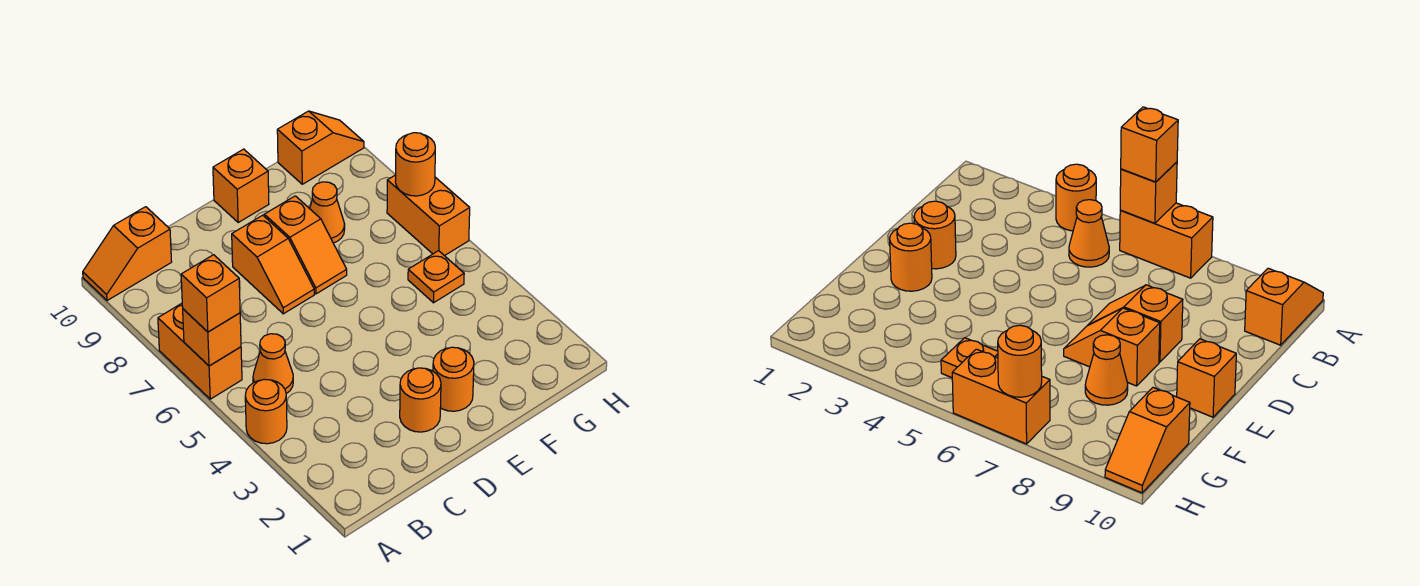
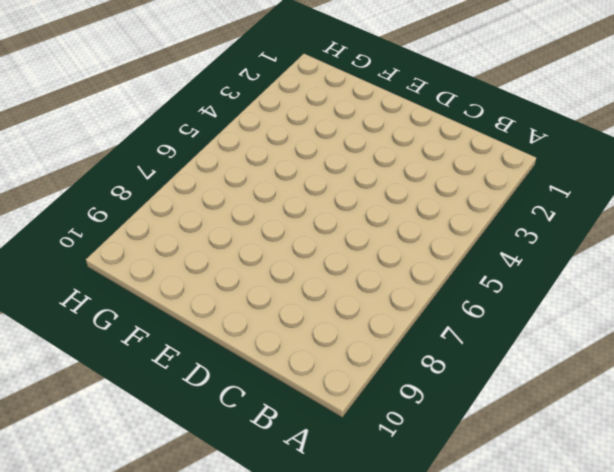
none -> orange 1x1 round brick [245,379,287,444]
none -> orange 1x2 brick [158,303,242,399]
none -> orange 1x2 slope [83,207,172,301]

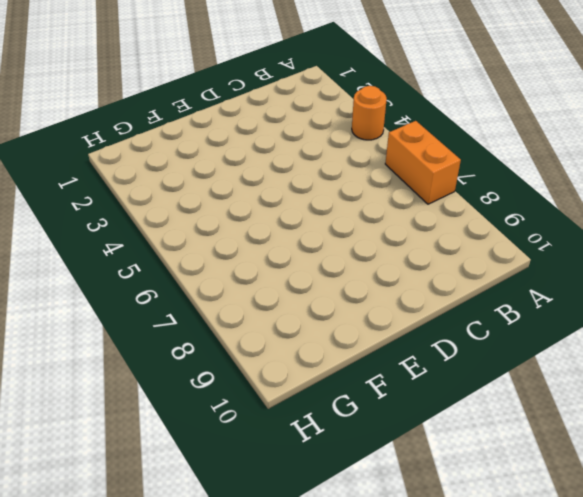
none -> orange 1x2 slope [83,207,172,301]
none -> orange 1x1 cone [253,334,293,394]
none -> orange 1x1 round brick [400,368,441,432]

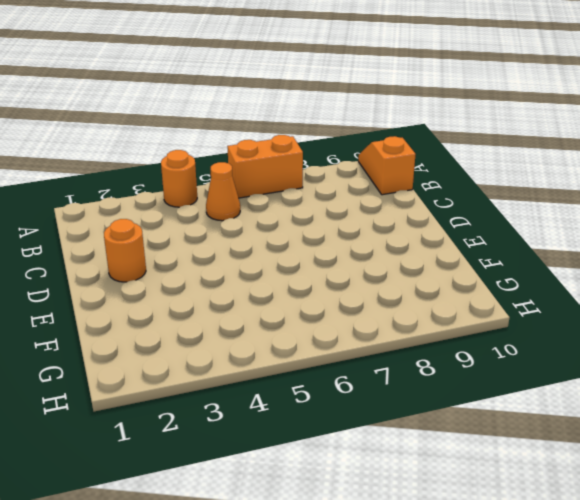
none -> orange 1x2 slope [232,215,314,314]
none -> orange 1x1 round brick [433,347,474,411]
none -> orange 1x2 slope [264,196,347,294]

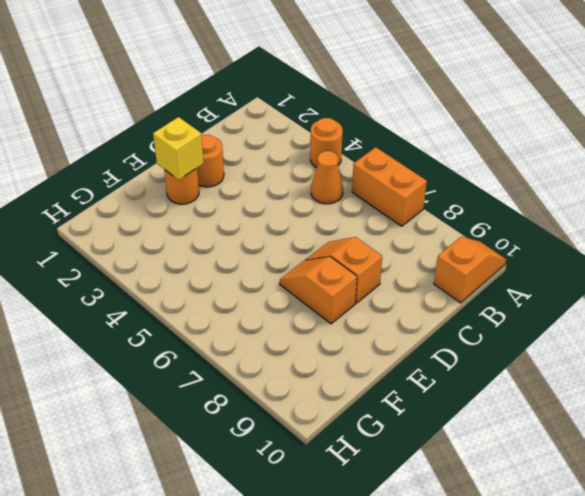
yellow 1x1 brick [153,117,204,180] -> none
none -> orange 1x1 brick [213,149,269,222]
none -> orange 1x1 cone [310,182,345,243]
none -> orange 1x1 plate [408,251,464,303]

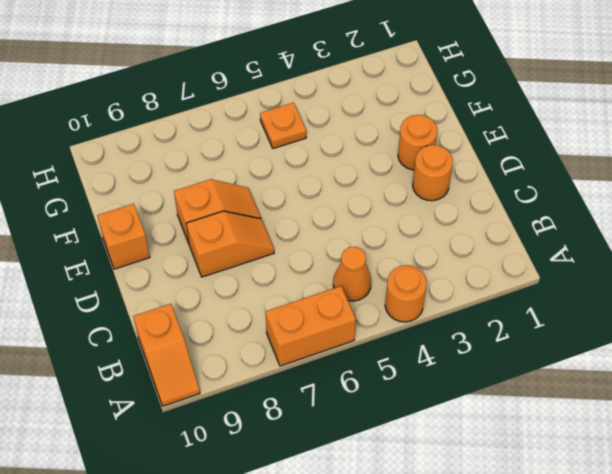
none -> orange 1x1 cone [310,182,345,243]
none -> orange 1x2 slope [277,111,364,184]
none -> orange 1x2 brick [387,175,470,256]

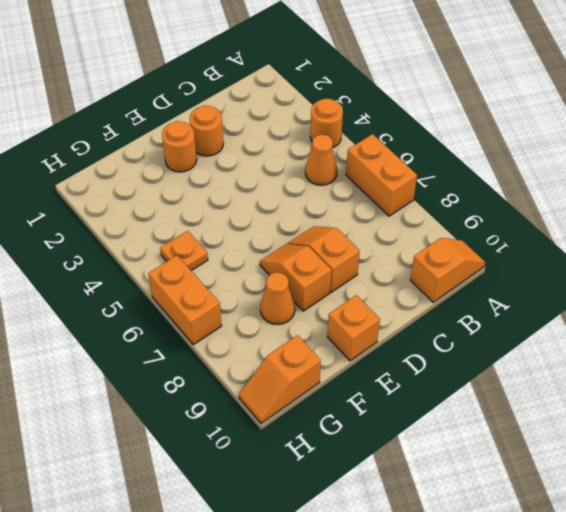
none -> orange 1x1 brick [183,309,241,366]
none -> orange 1x1 round brick [395,133,435,196]
none -> orange 1x1 brick [181,255,240,332]

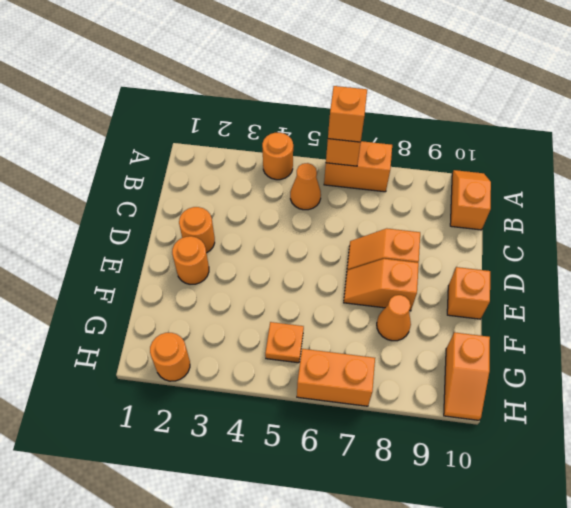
orange 1x1 round brick [150,333,190,381] -> orange 1x1 round brick moved to [395,133,435,196]

